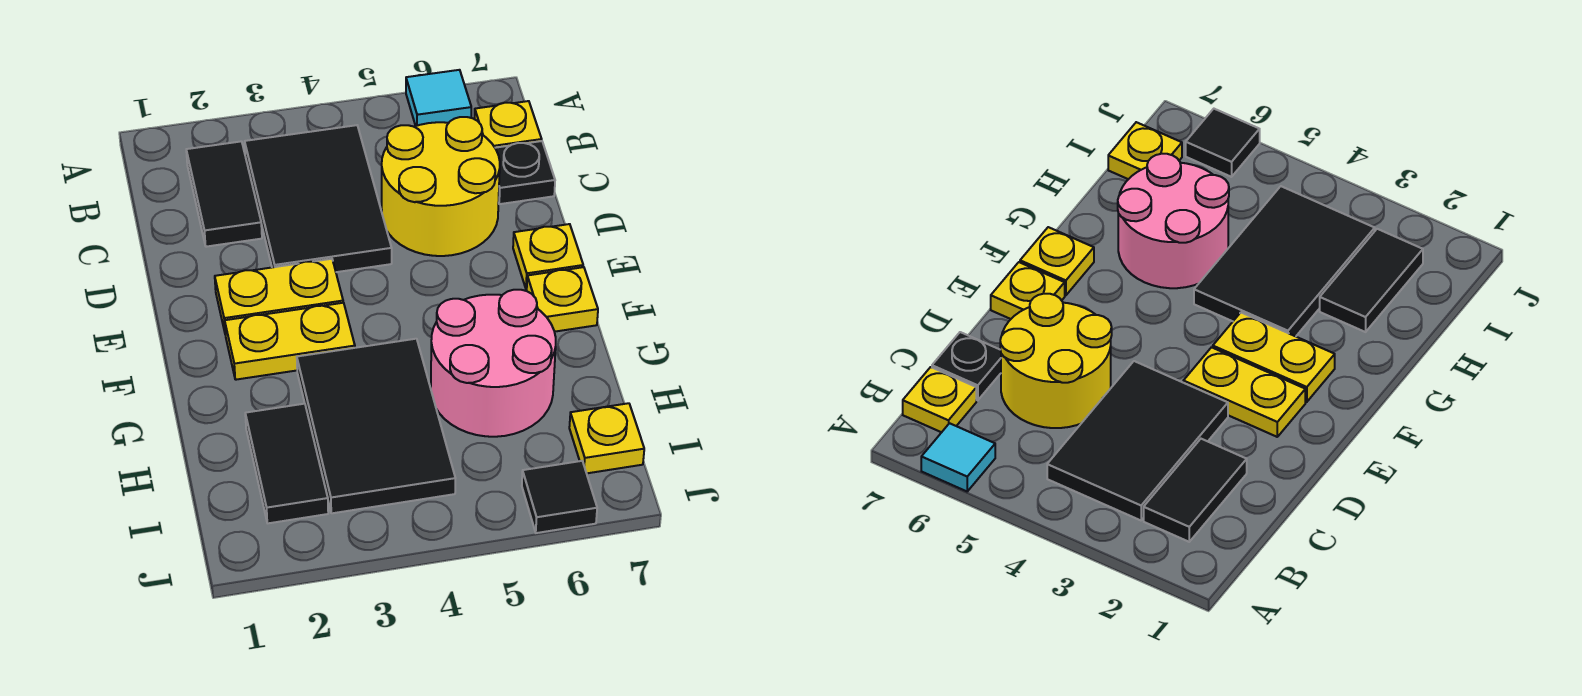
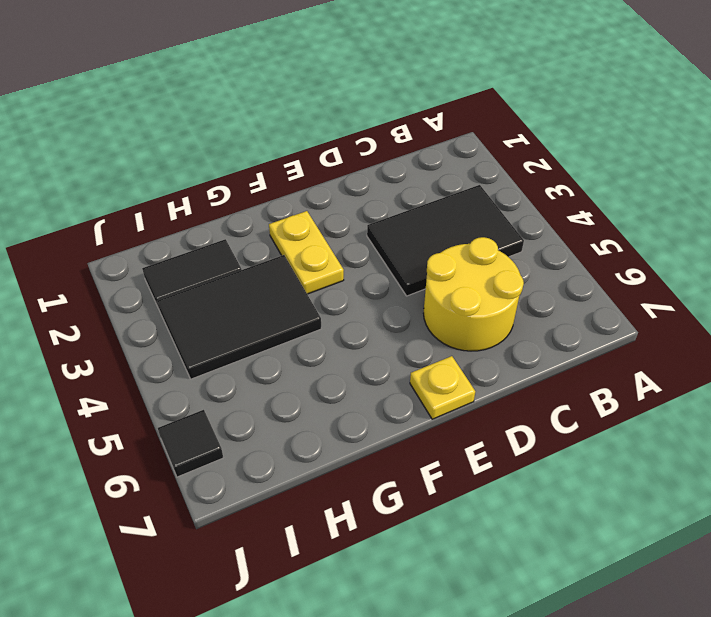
none -> cyan 1x1 tile [406,70,471,126]
none -> black 1x2 tile [186,141,262,247]
none -> yellow 1x1 plate [475,101,542,148]

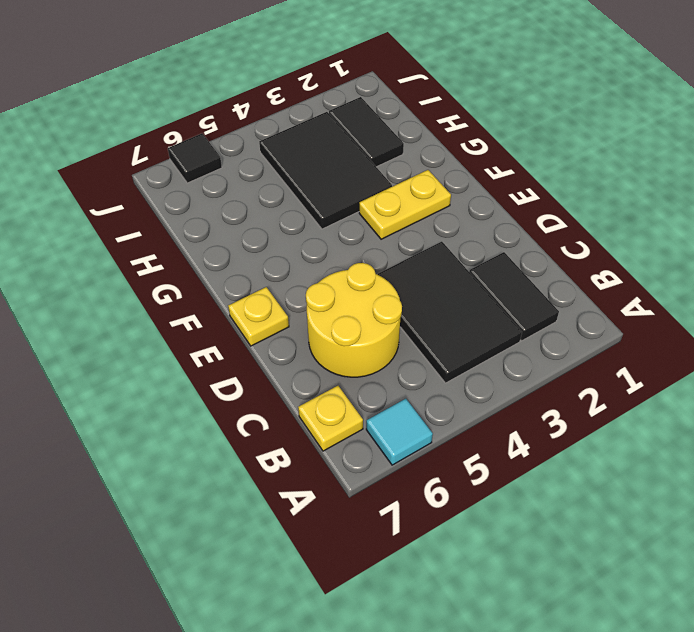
none -> black 1x1 plate [495,141,555,204]
none -> yellow 1x2 plate [215,259,343,332]
none -> yellow 1x1 plate [527,267,598,332]

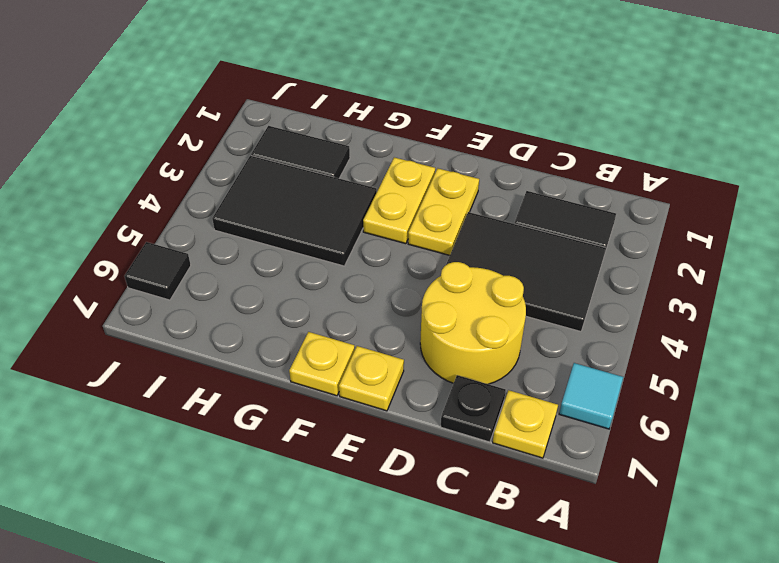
none -> pink 2x2 round brick [431,290,556,437]
none -> yellow 1x1 plate [569,403,644,473]

